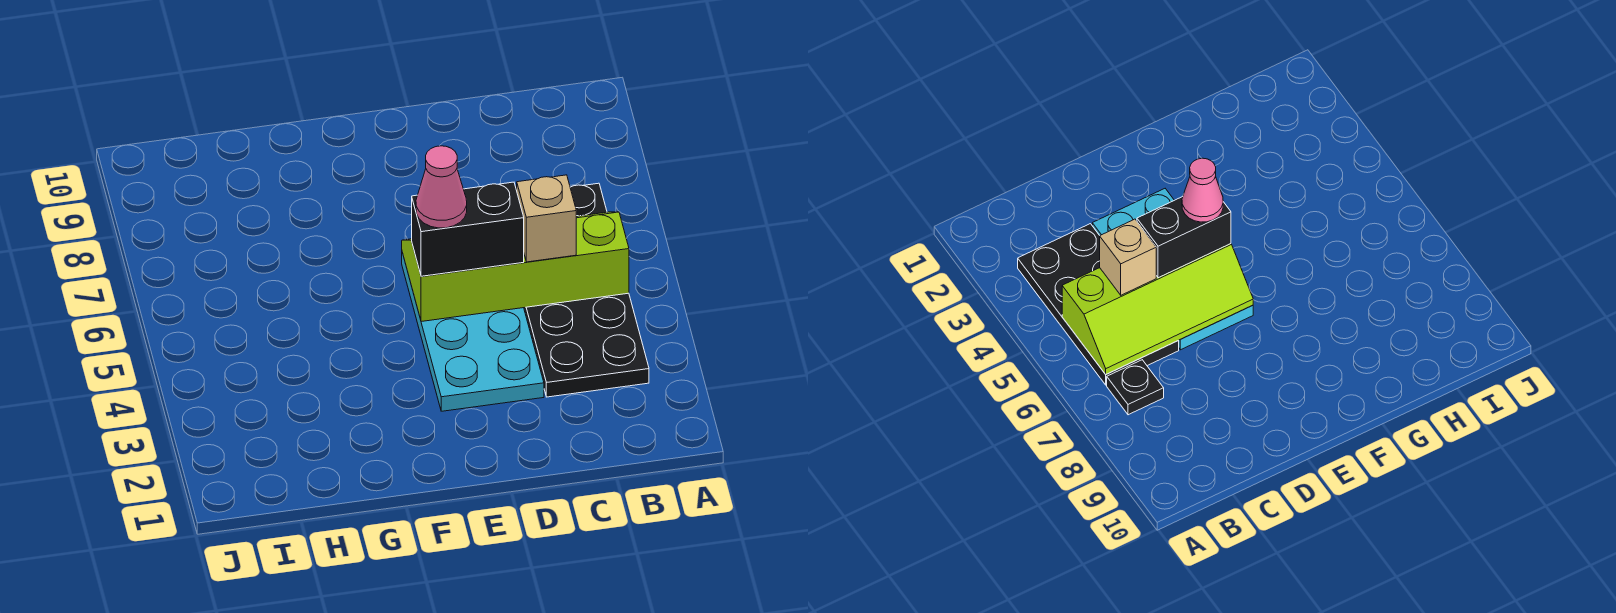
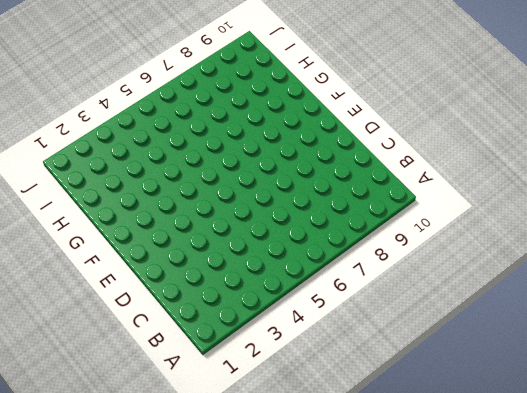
none -> black 2x4 plate [524,293,649,397]
none -> black 1x1 plate [570,183,607,216]

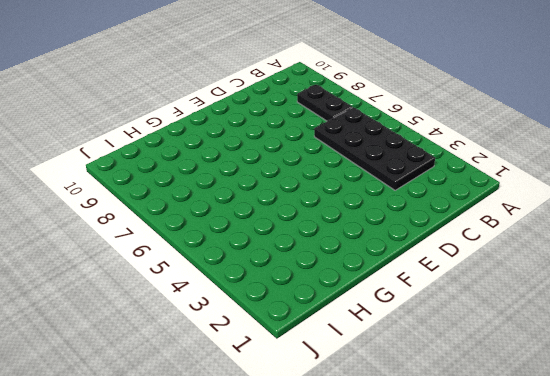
black 1x2 plate [297,85,352,121] -> black 1x1 plate [570,183,607,216]
none -> cyan 2x4 plate [402,253,544,411]
none -> lime 2x4 slope [402,212,629,322]

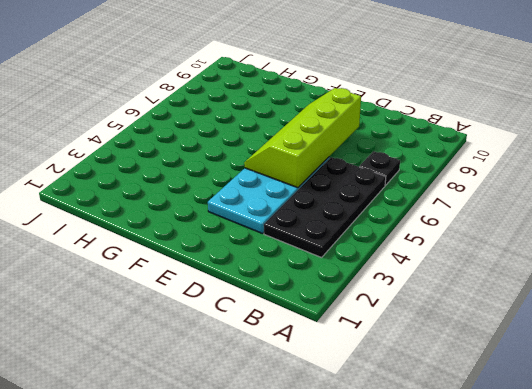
lime 2x4 slope [244,88,361,188] -> lime 2x4 slope turned to [402,212,629,322]
none -> tan 1x1 brick [517,175,576,262]
none -> black 1x2 brick [411,182,524,276]

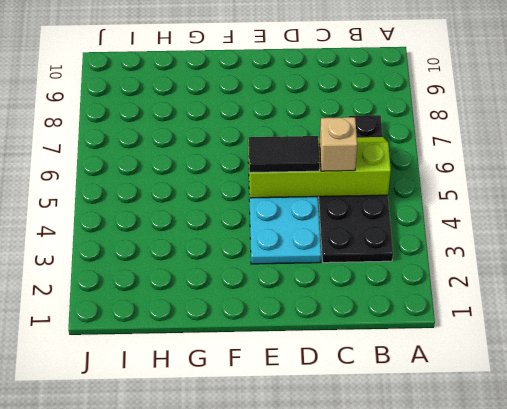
black 1x2 tile [249,136,320,173] -> black 1x2 brick [411,182,524,276]
none -> pink 1x1 cone [416,146,467,228]

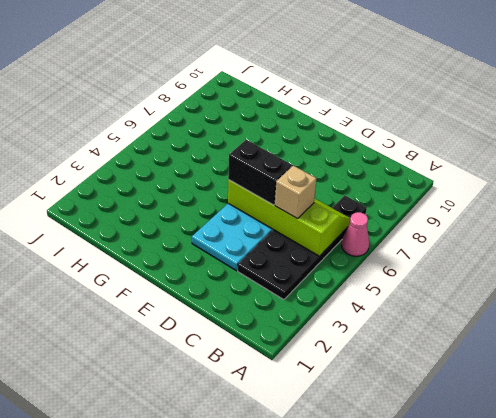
pink 1x1 cone [342,212,369,256] -> pink 1x1 cone moved to [416,146,467,228]

